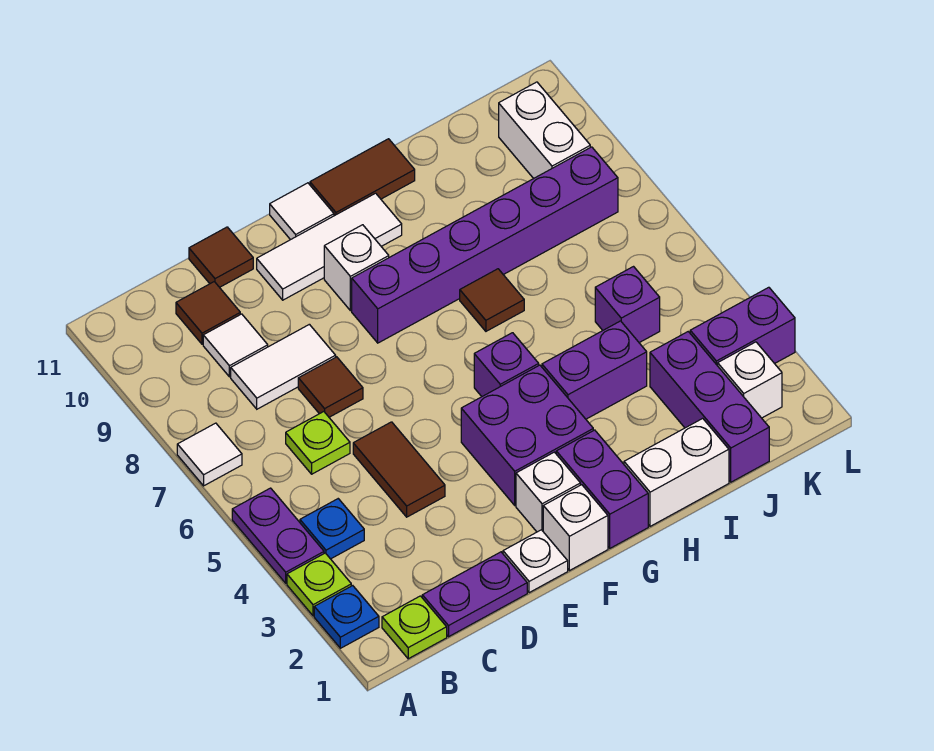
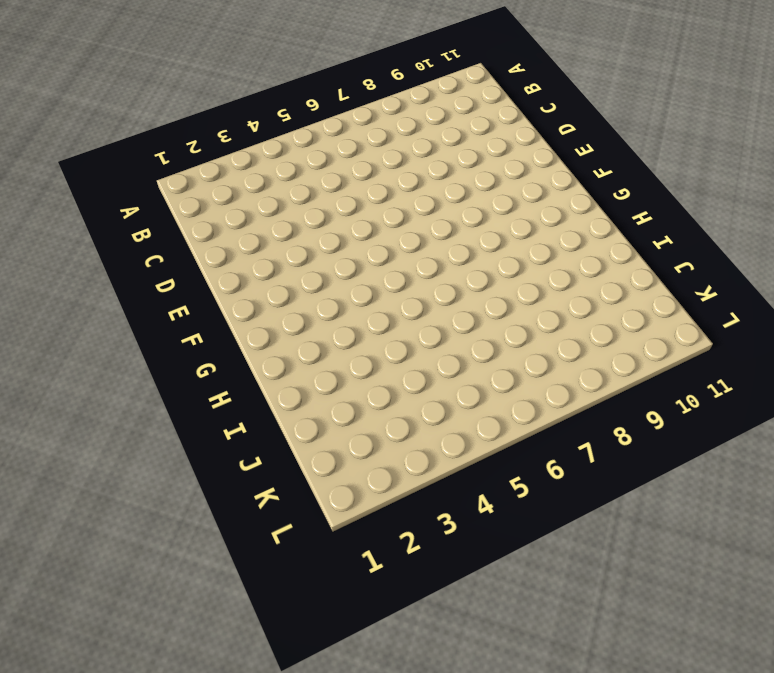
none -> blue 1x1 plate [314,586,379,648]
none -> lime 1x1 plate [287,553,351,616]
none -> purple 1x2 plate [232,488,324,583]
none -> white 1x1 tile [177,423,242,486]

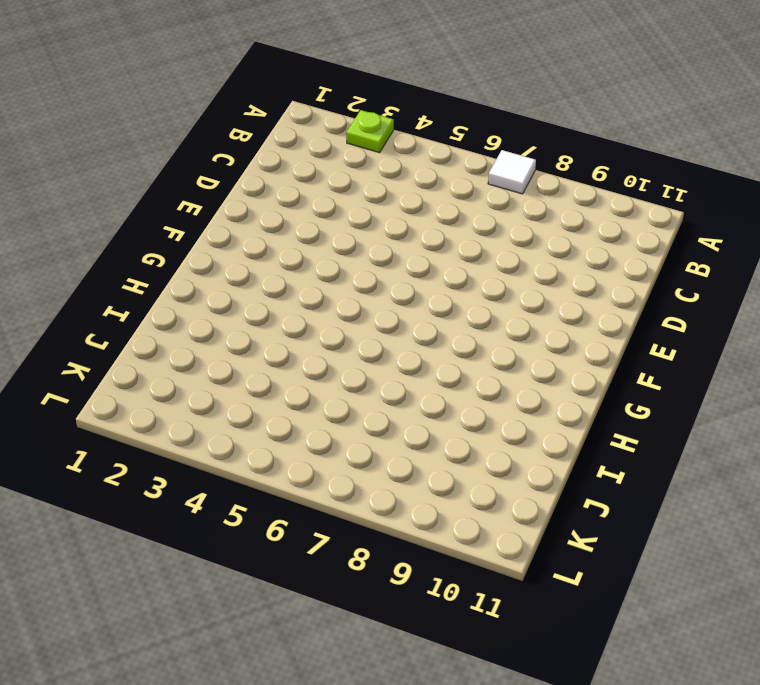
none -> blue 1x1 plate [314,586,379,648]
none -> purple 1x2 plate [232,488,324,583]
none -> lime 1x1 plate [382,596,447,659]
none -> blue 1x1 plate [300,499,364,559]

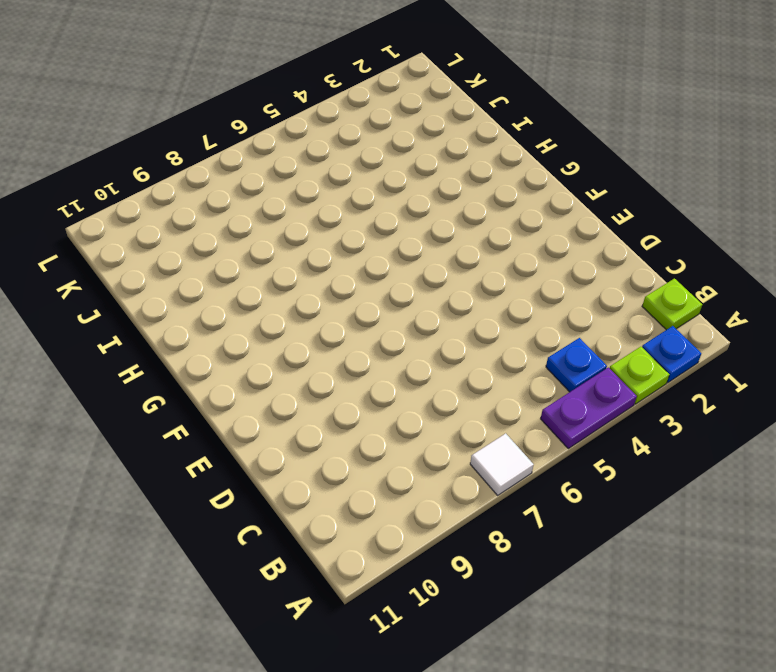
none -> purple 1x2 plate [422,552,527,637]
none -> lime 1x1 plate [286,412,350,474]
none -> white 1x2 tile [231,324,336,409]
none -> white 1x1 tile [203,314,268,377]

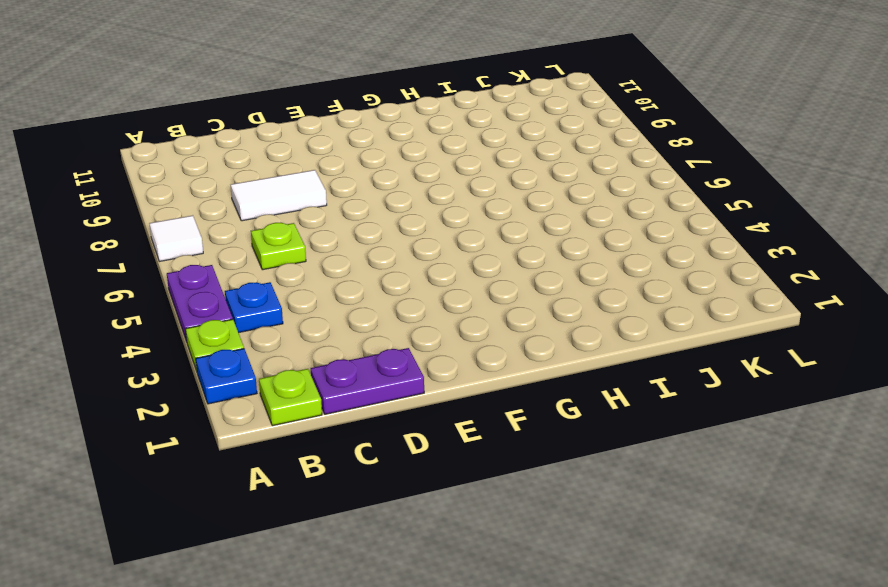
none -> white 1x1 tile [203,314,268,377]
none -> brown 1x1 tile [176,282,240,344]
none -> brown 1x2 tile [353,422,445,517]
none -> brown 1x1 tile [298,357,363,417]

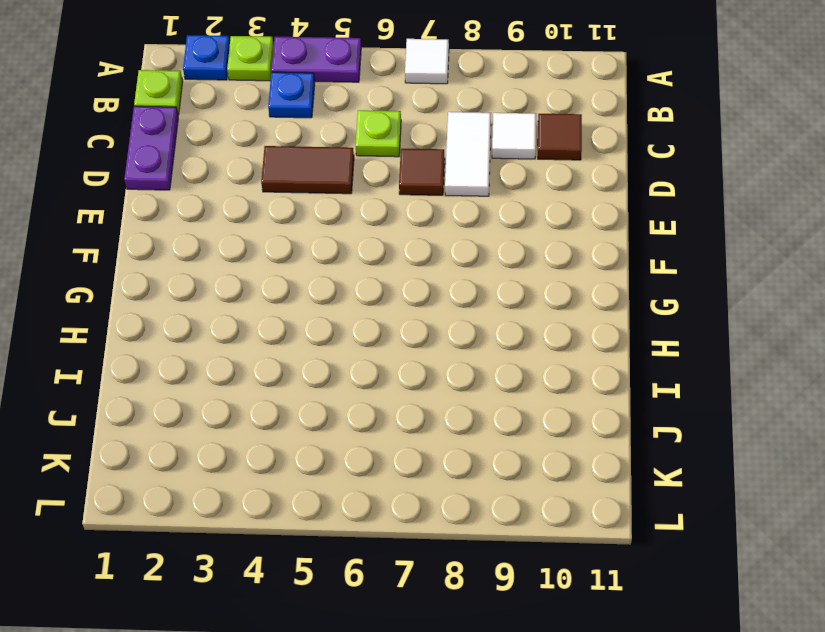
none -> brown 1x1 tile [189,227,253,287]
none -> white 1x1 plate [503,530,568,593]
none -> white 1x3 tile [257,193,402,300]
none -> white 1x1 brick [543,485,608,571]

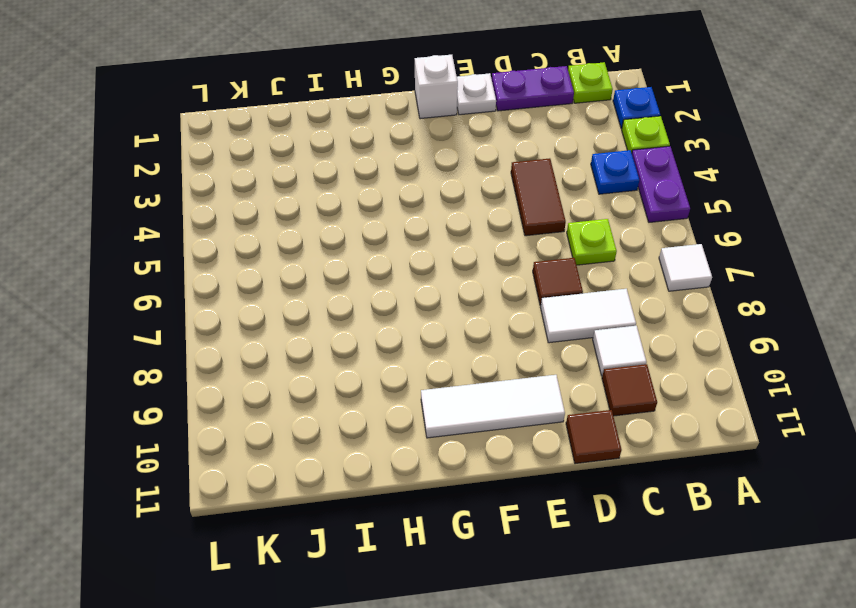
none -> white 1x1 brick [516,452,580,532]
none -> purple 2x2 brick [461,365,593,505]
none -> purple 1x6 brick [352,147,618,343]
none -> white 1x1 brick [324,225,389,311]

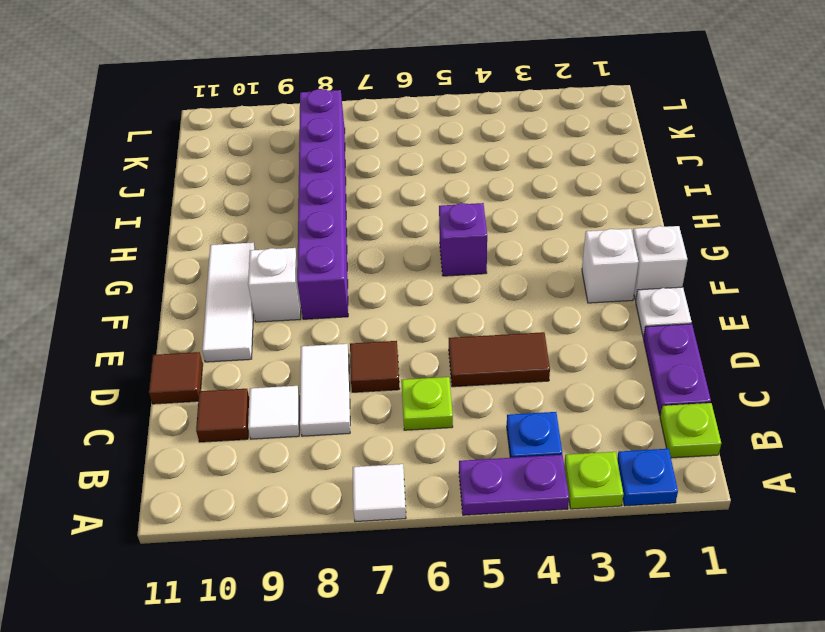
none -> purple 2x2 brick [461,365,593,505]
none -> white 1x1 tile [270,183,334,240]
none -> purple 1x2 brick [556,430,648,548]
none -> brown 1x2 tile [310,139,415,216]

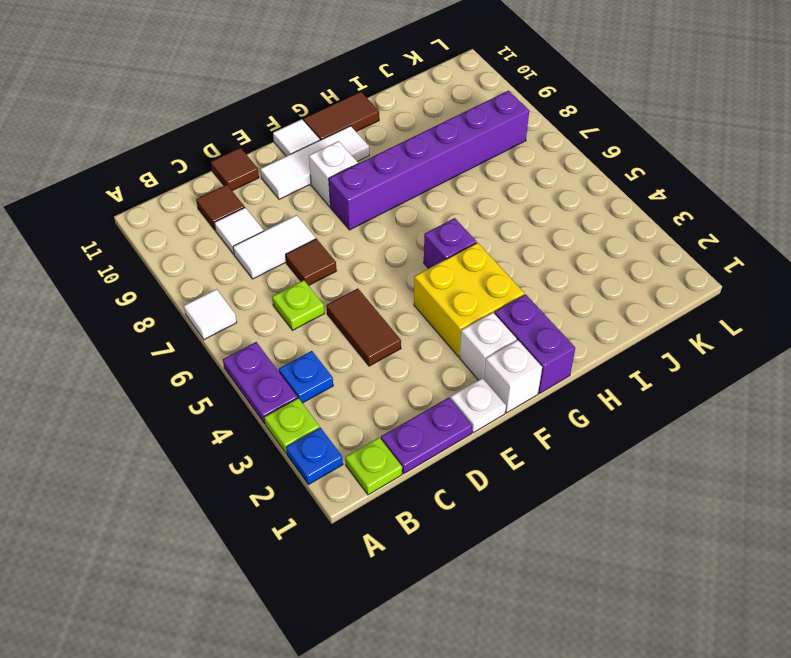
yellow 2x2 brick [414,243,524,356] -> purple 2x2 brick [461,365,593,505]
none -> white 1x2 brick [624,418,729,526]
none -> purple 1x2 brick [542,321,647,419]
none -> brown 1x1 tile [460,269,524,331]
none -> purple 1x3 brick [650,332,769,482]

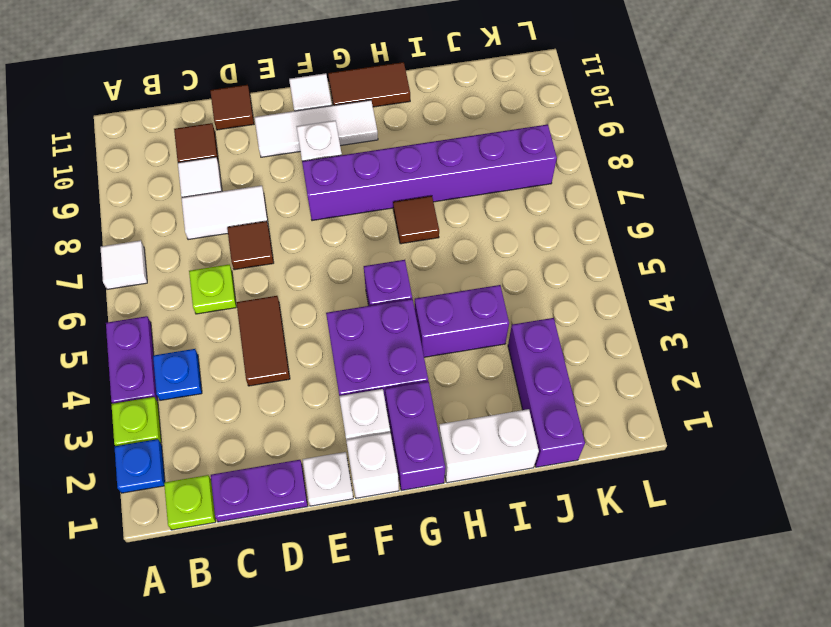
none -> purple 1x1 brick [595,267,660,343]
none -> white 1x1 brick [718,342,782,418]
none -> purple 1x2 brick [690,287,795,366]
none -> white 1x2 brick [499,82,590,179]

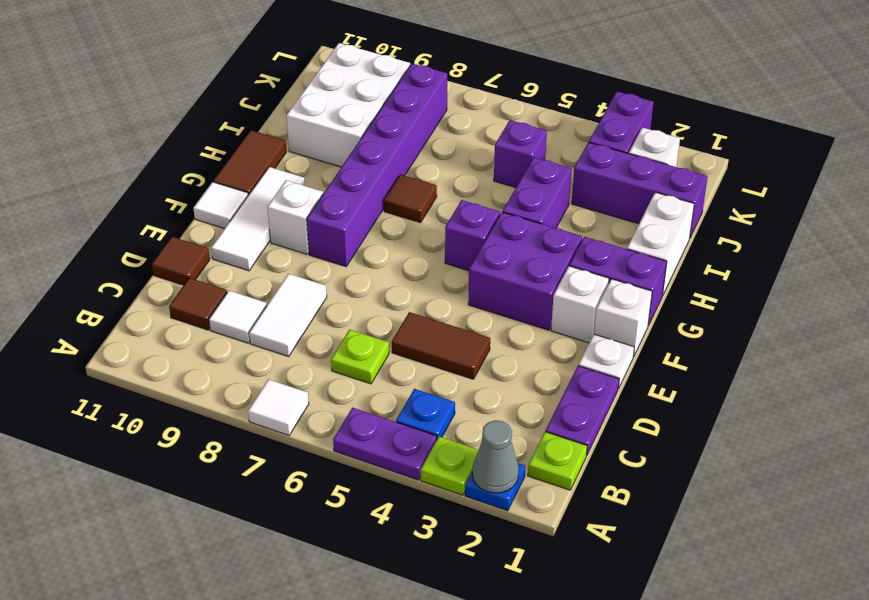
grey 1x1 cone [472,420,519,493] -> none
white 2x3 brick [286,43,410,167] -> white 1x2 brick [499,82,590,179]
none -> brown 1x1 tile [298,357,363,417]

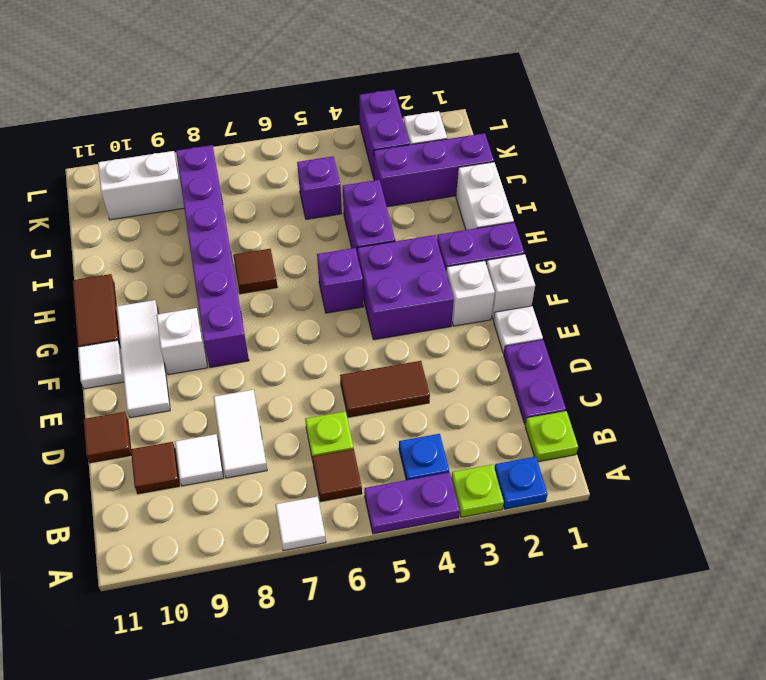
brown 1x1 tile [312,449,362,501] -> brown 1x1 tile moved to [298,357,363,417]

